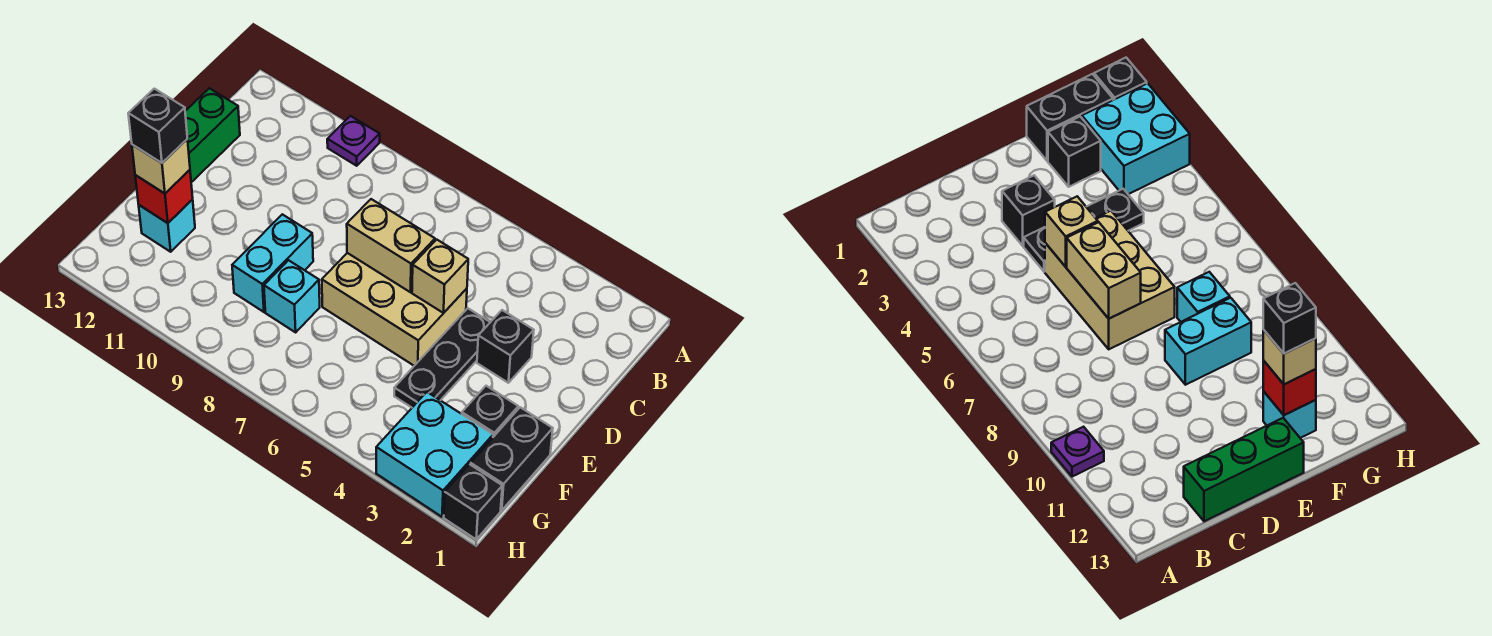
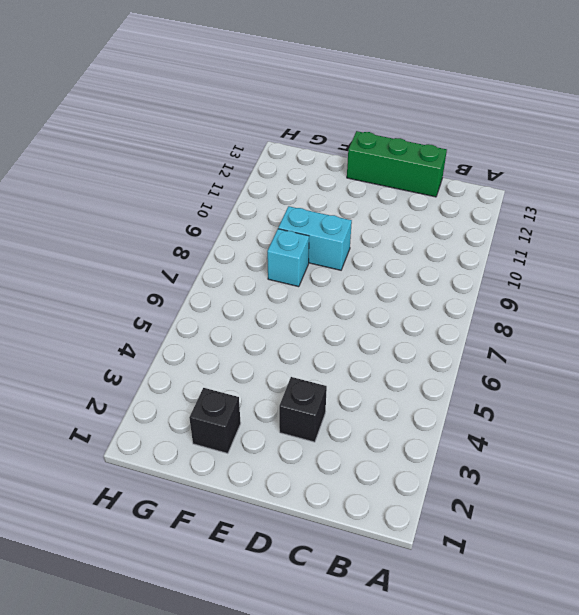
none -> purple 1x1 plate [327,116,380,166]
none -> black 1x3 plate [394,308,490,408]
none -> tan 2x3 brick [322,253,467,366]

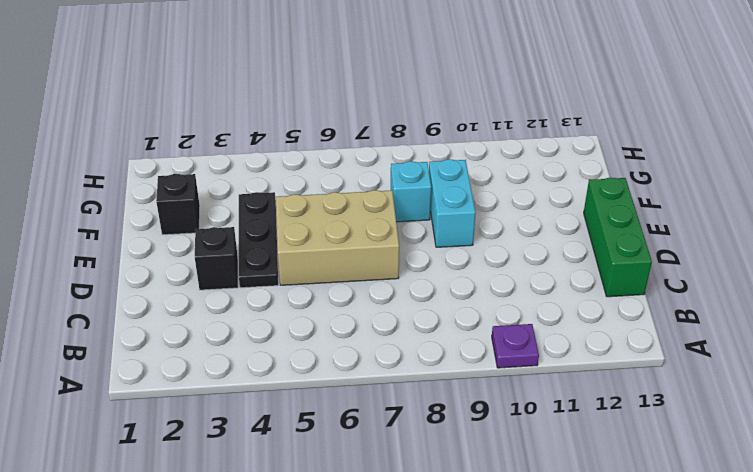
none -> black 1x2 brick [471,407,553,510]
none -> cyan 1x1 brick [139,200,195,252]
none -> cyan 2x2 brick [376,392,493,517]

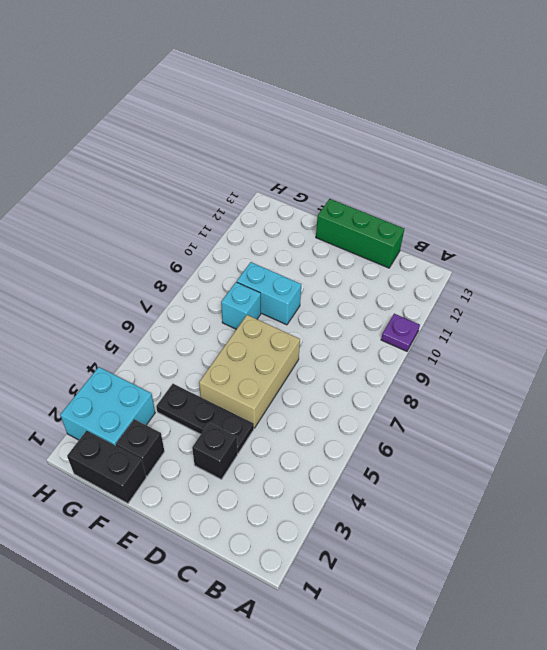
none -> cyan 1x1 brick [139,200,195,252]
none -> black 1x1 brick [444,464,502,539]
none -> tan 1x1 brick [412,240,468,313]

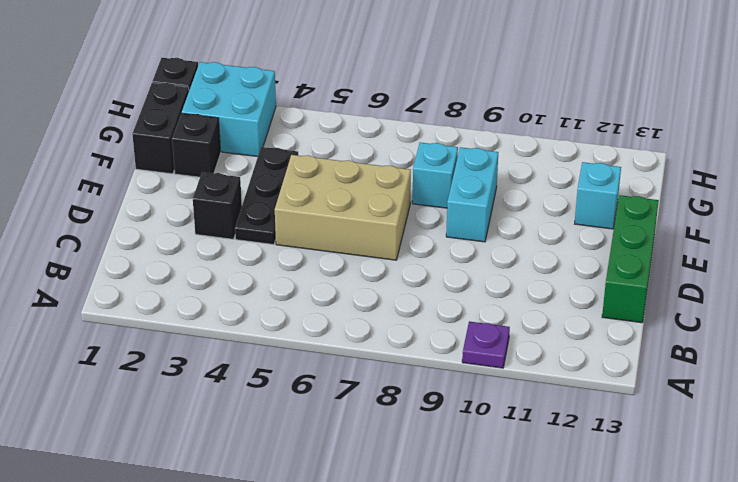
none -> tan 1x1 brick [412,240,468,313]
none -> tan 1x2 brick [347,199,435,292]
none -> red 1x1 brick [135,170,193,223]

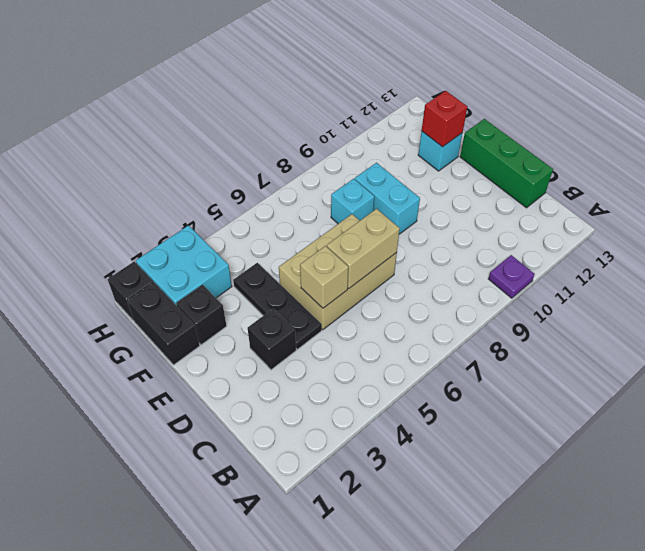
none -> tan 1x1 brick [132,139,190,193]
none -> black 1x1 brick [128,89,187,163]

